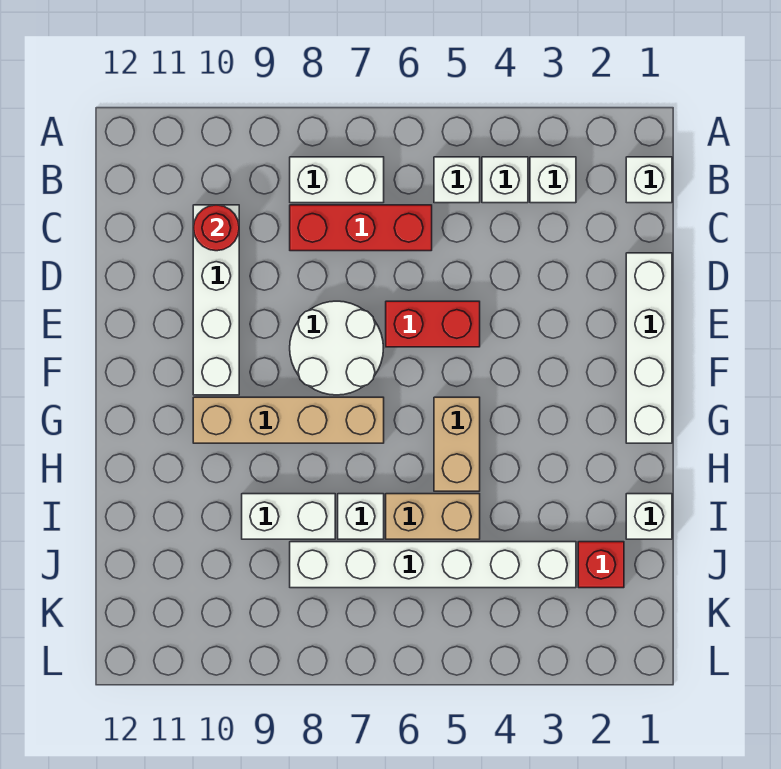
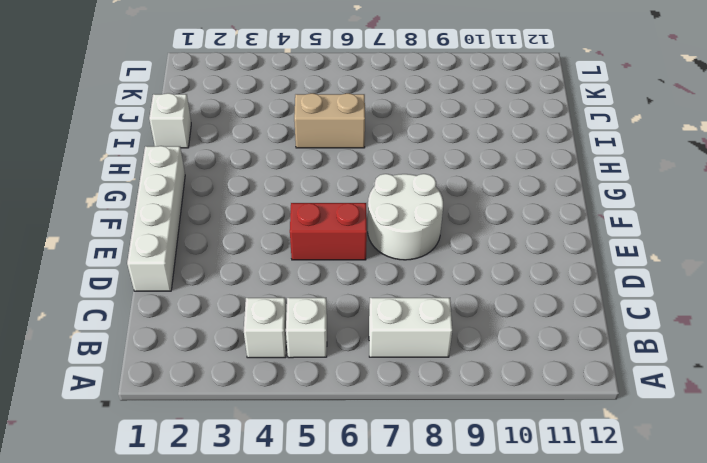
none -> white 1x1 brick [626,157,672,203]
none -> white 1x1 brick [530,157,576,203]
none -> red 1x3 brick [290,205,432,251]

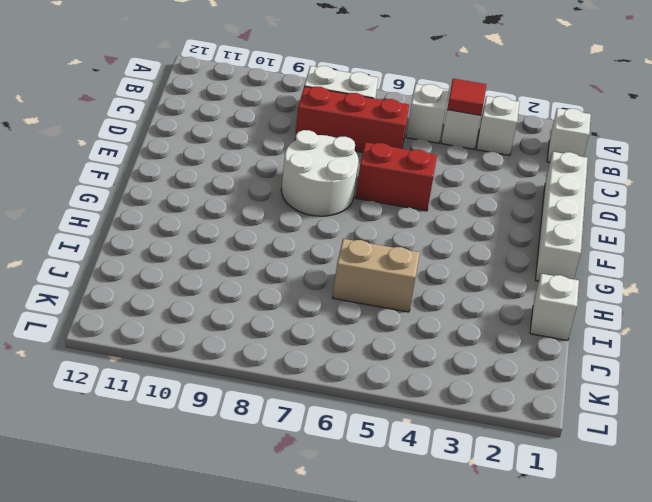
red 1x1 tile [447,79,486,115] -> none
none -> white 1x4 brick [193,205,239,395]
none -> tan 1x2 brick [434,397,480,491]
none -> tan 1x4 brick [193,397,384,443]

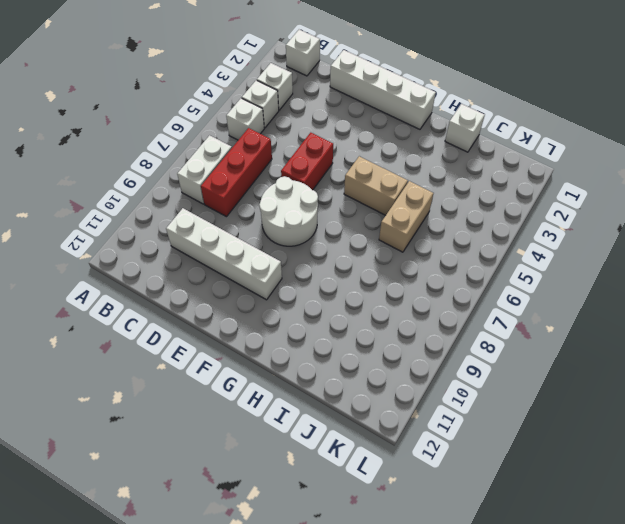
none -> tan 1x4 brick [193,397,384,443]
none -> white 1x1 brick [338,494,384,539]
none -> white 1x2 brick [242,494,335,539]

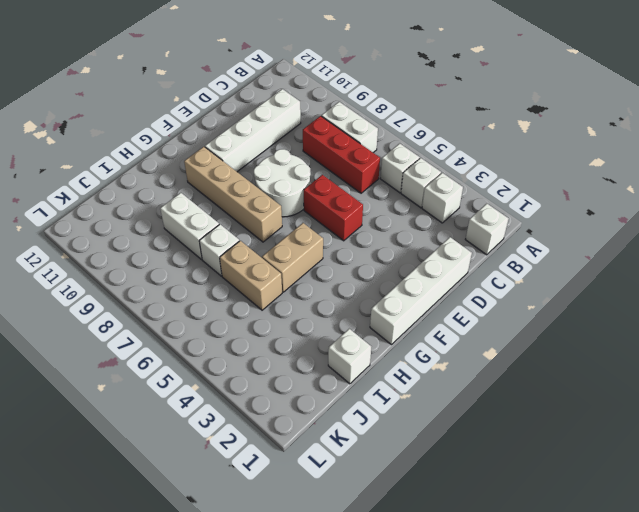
none -> red 1x1 brick [578,542,624,588]
none -> white 1x6 brick [290,542,576,588]
none -> red 1x1 round brick [193,205,239,251]

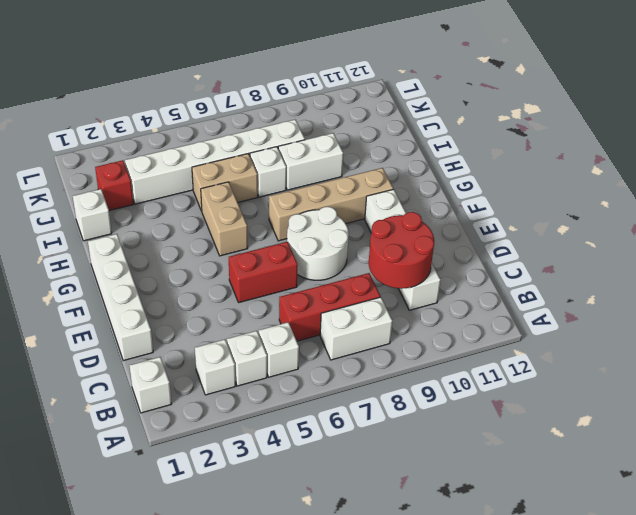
red 2x2 round brick [369,212,434,289] -> red 1x1 round brick [193,205,239,251]

